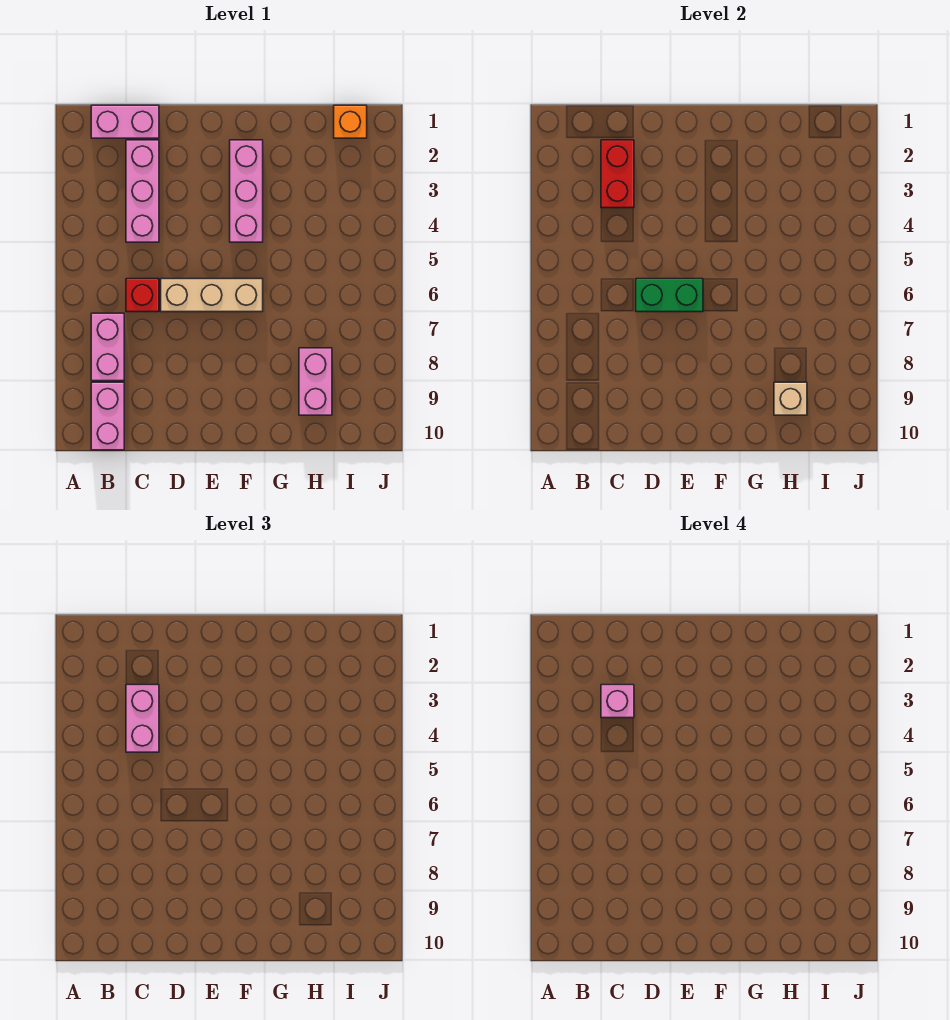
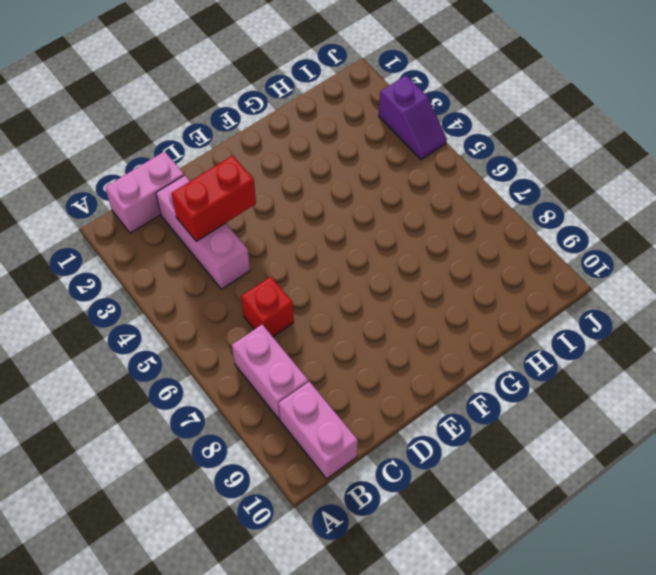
red 1x2 brick [171,155,256,241] -> red 1x2 brick turned to [601,140,634,208]
purple 1x2 slope [379,76,447,160] -> none
none -> tan 1x3 brick [161,279,263,312]
none -> pink 1x3 brick [230,140,263,242]
none -> pink 1x2 brick [299,348,332,415]

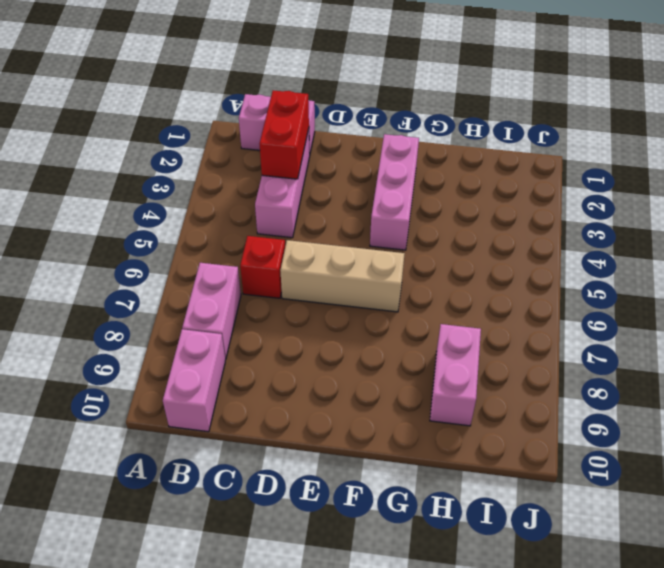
none -> orange 1x1 brick [334,105,367,138]
none -> green 1x2 brick [636,279,703,312]
none -> tan 1x1 brick [774,382,807,415]

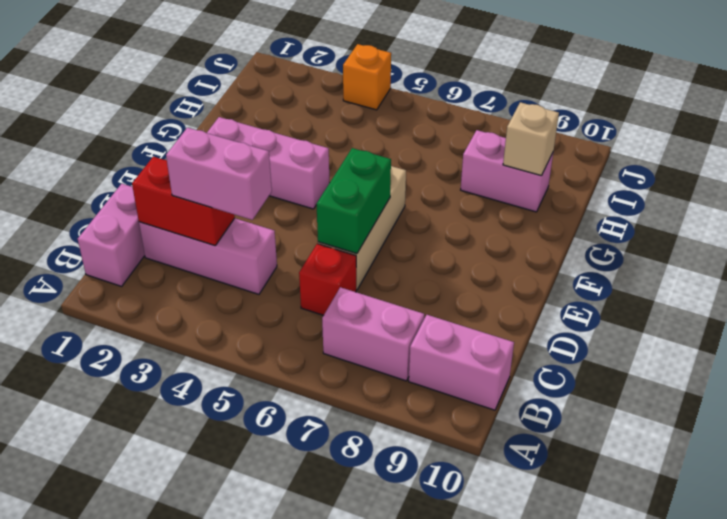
orange 1x1 brick [343,44,391,110] -> orange 1x1 brick moved to [334,105,367,138]
none -> pink 1x1 brick [601,685,634,718]

